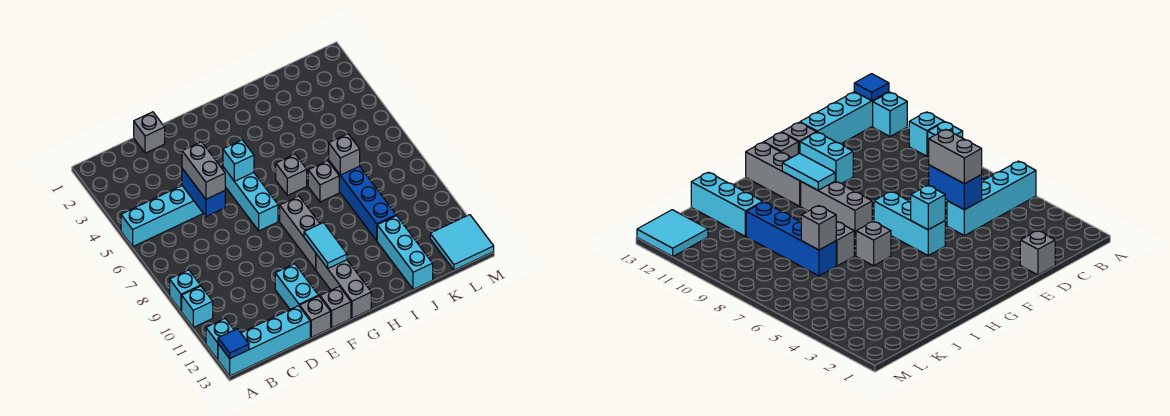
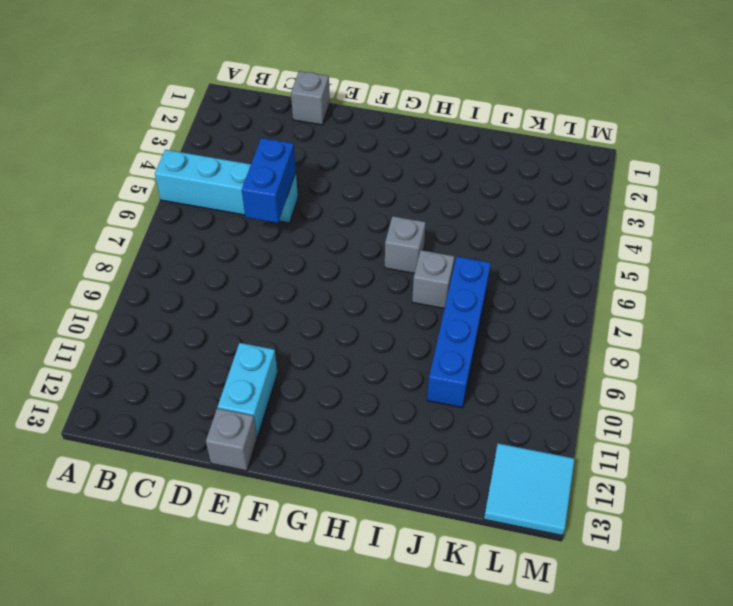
none -> cyan 1x1 brick [170,270,200,311]
none -> cyan 1x1 brick [182,286,213,327]
none -> cyan 1x1 brick [206,319,234,360]

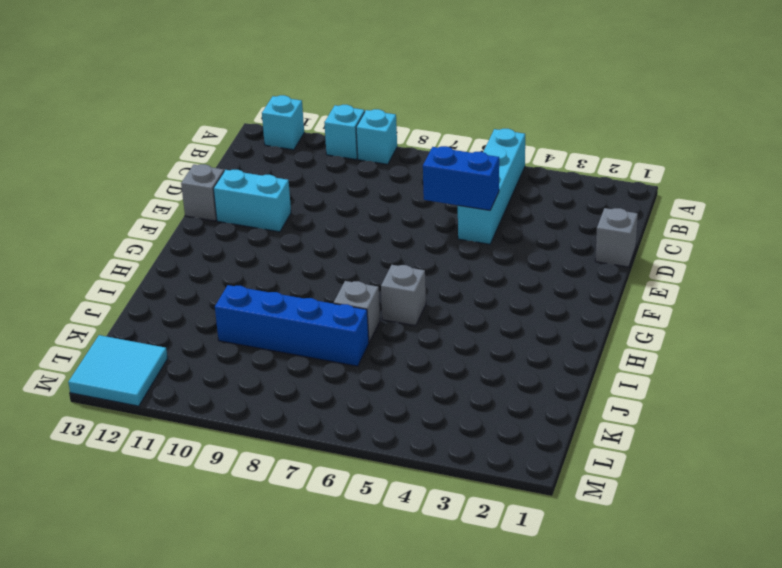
none -> cyan 1x4 brick [218,306,310,376]
none -> cyan 1x3 brick [223,167,278,231]
none -> grey 1x1 brick [320,287,351,328]

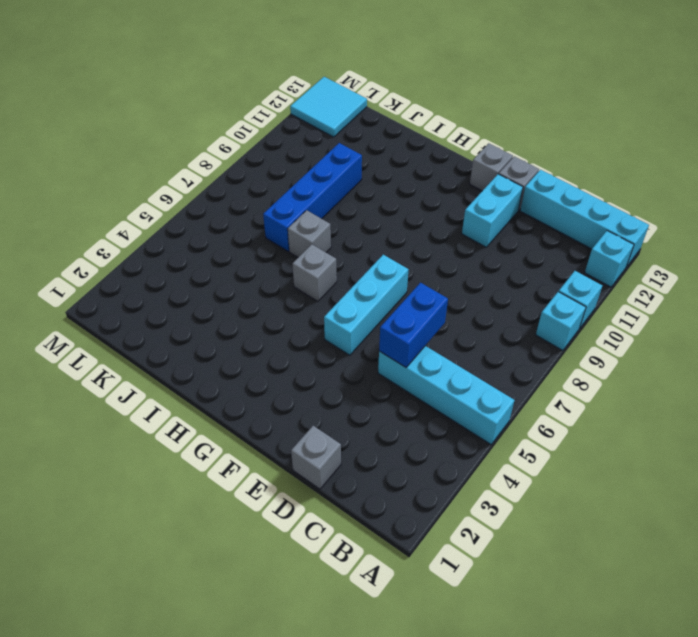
none -> grey 1x3 brick [280,196,320,270]
none -> grey 1x3 brick [316,254,371,318]
none -> cyan 1x3 brick [377,216,433,289]

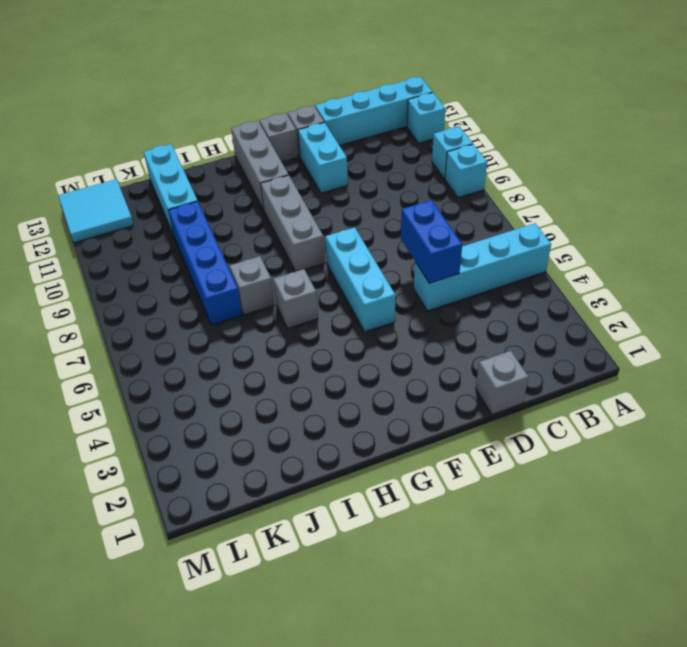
none -> blue 1x1 tile [218,329,249,358]
none -> cyan 1x1 brick [223,140,254,181]
none -> cyan 1x2 tile [304,223,347,268]

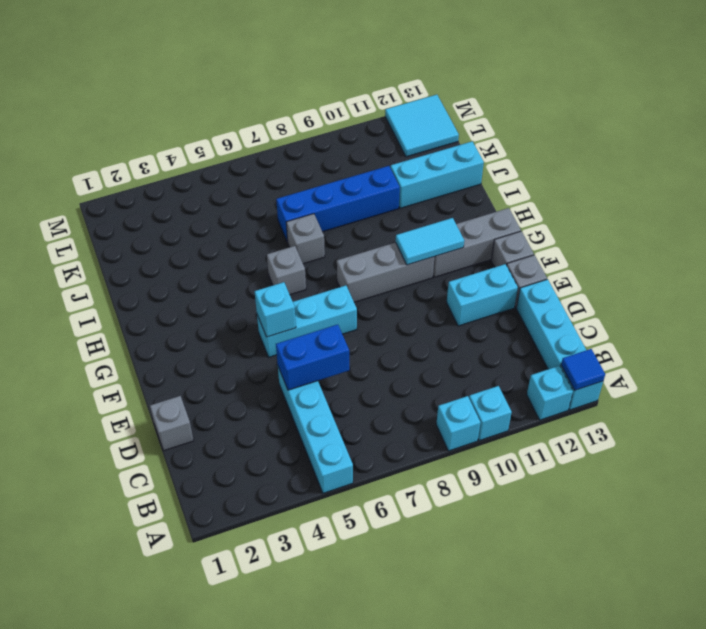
none -> grey 1x1 brick [329,134,360,175]
none -> grey 1x2 brick [182,142,225,199]

